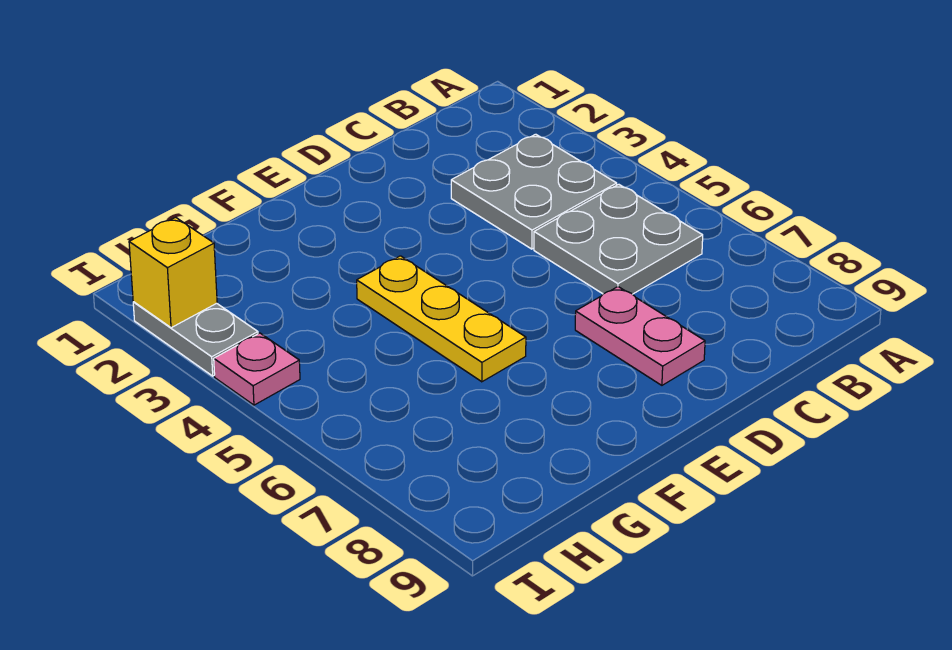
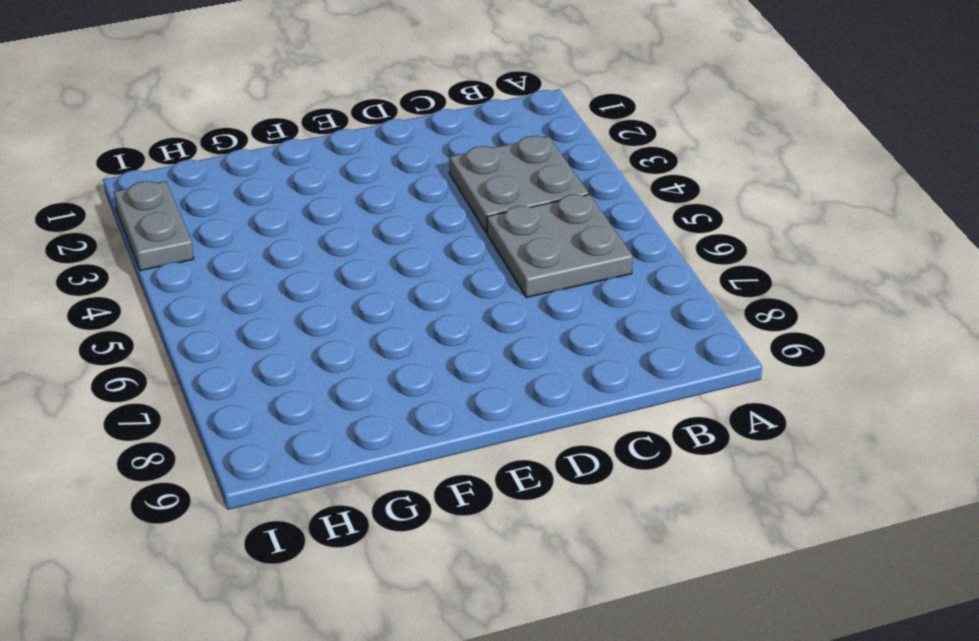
none -> pink 1x2 plate [575,287,705,385]
none -> yellow 1x3 plate [357,256,526,382]

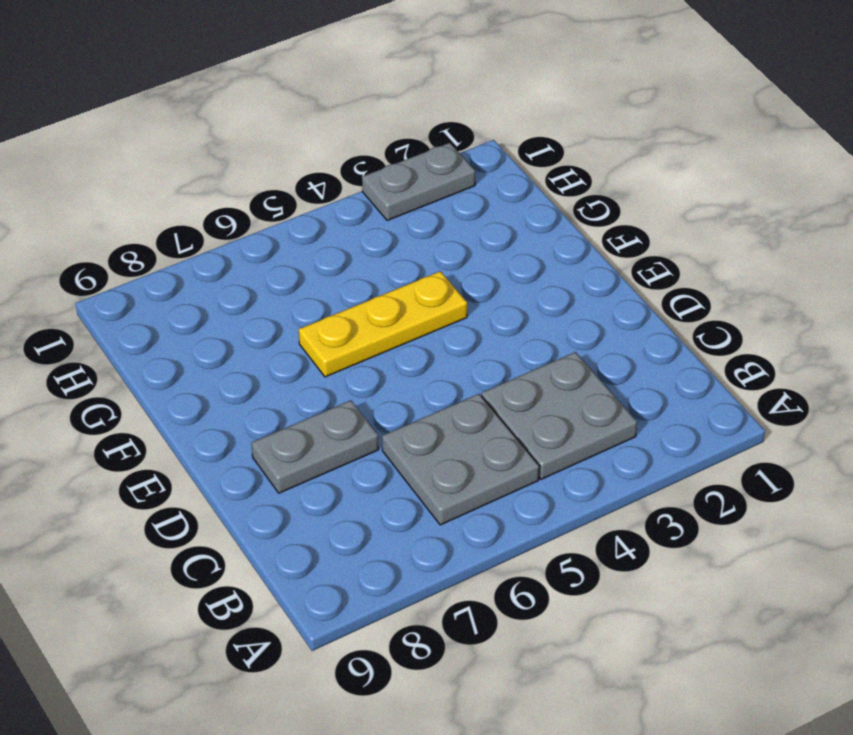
grey 1x2 plate [252,400,379,493] -> pink 1x2 plate [575,287,705,385]
none -> pink 1x1 plate [214,333,300,405]
none -> yellow 1x1 brick [129,217,217,328]

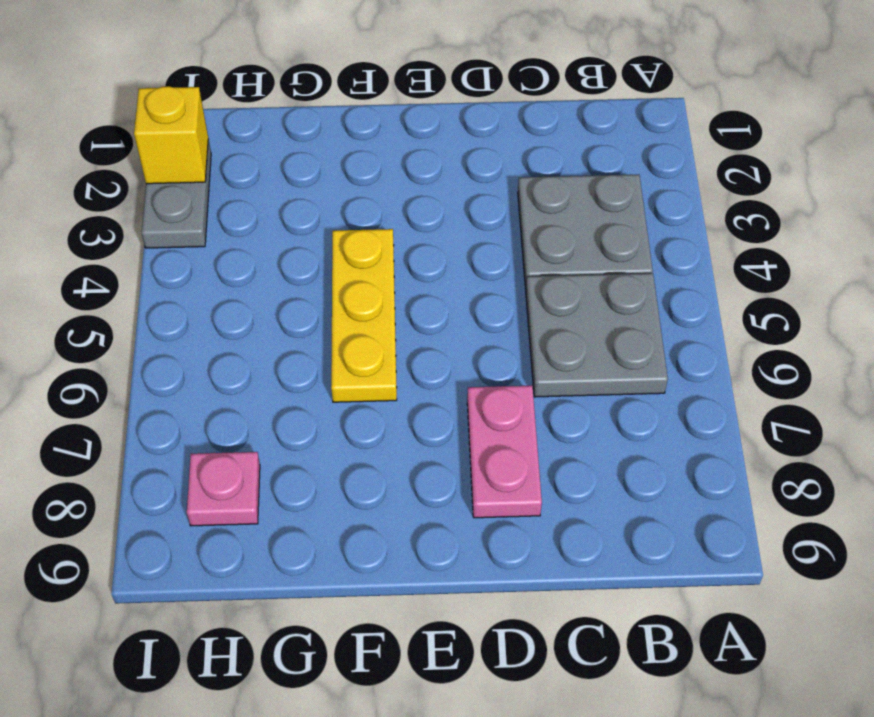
pink 1x1 plate [187,452,260,526] -> pink 1x1 plate moved to [214,333,300,405]

